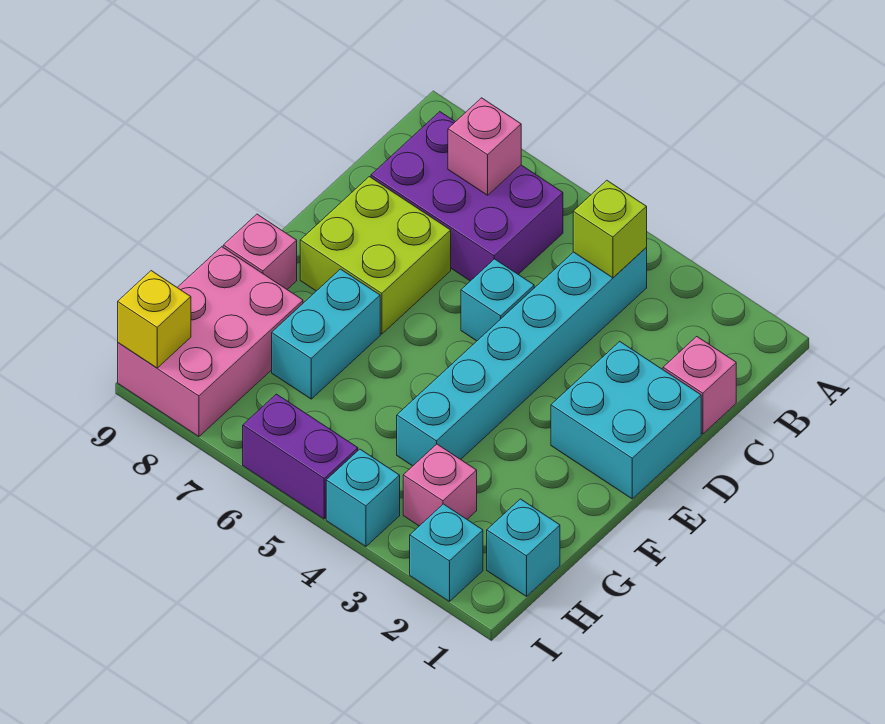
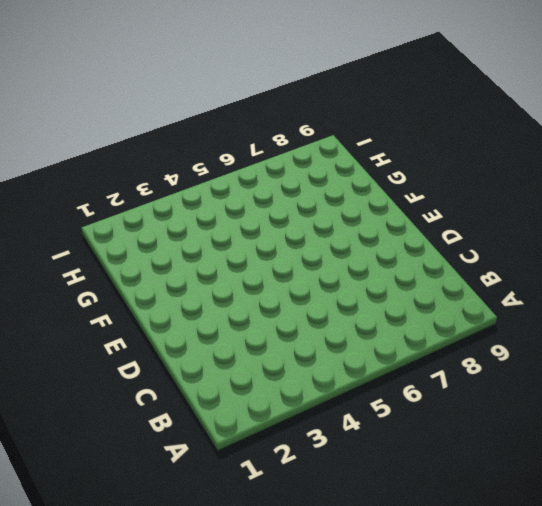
none -> cyan 1x6 brick [397,248,647,466]
none -> purple 2x3 brick [371,112,563,281]
none -> pink 1x1 brick [663,337,736,434]

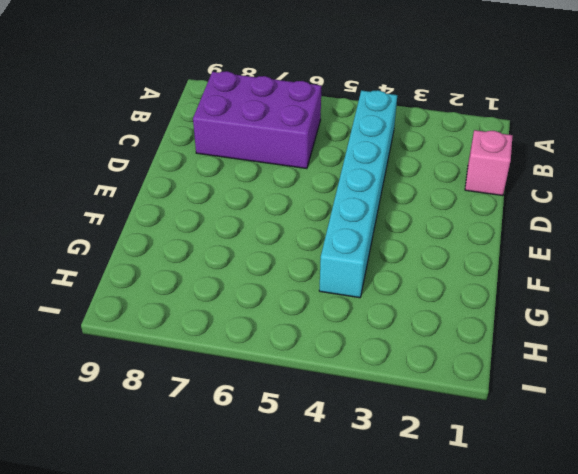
none -> cyan 2x2 brick [551,342,701,499]
none -> cyan 1x1 brick [461,259,534,341]
none -> lime 2x2 brick [300,177,451,334]

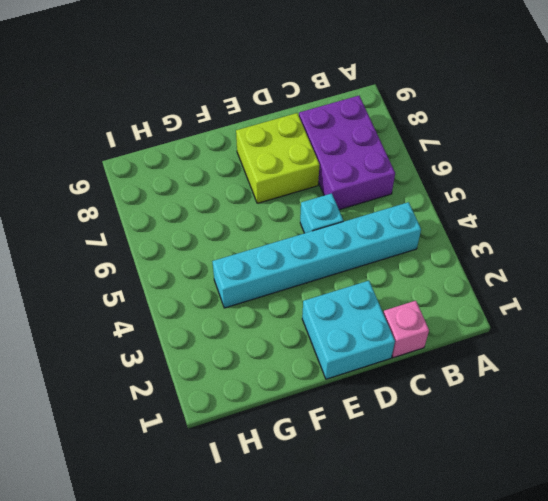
none -> cyan 1x2 brick [272,269,380,399]
none -> pink 1x1 brick [223,214,297,289]
none -> pink 2x3 brick [118,247,303,437]

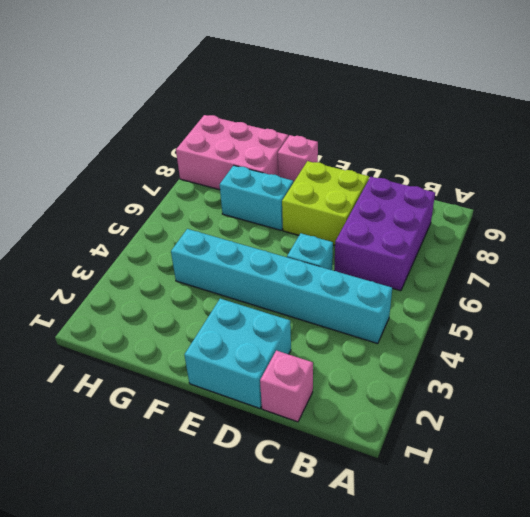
none -> cyan 1x1 brick [487,499,560,596]
none -> pink 1x1 brick [403,444,477,526]
none -> cyan 1x1 brick [410,504,483,602]

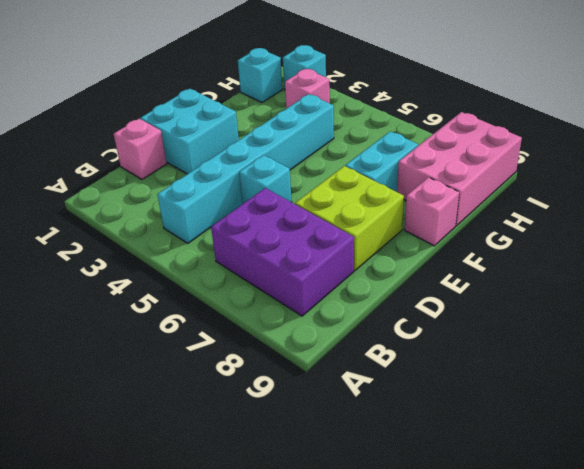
none -> cyan 1x1 brick [326,449,400,546]
none -> purple 1x2 brick [243,394,358,519]
none -> lime 1x1 brick [573,180,647,278]

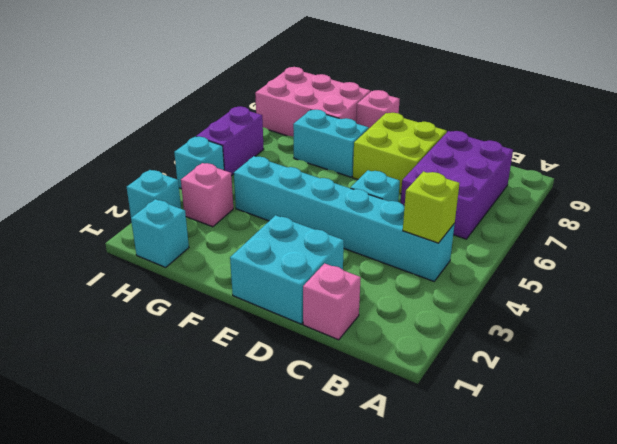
none -> pink 1x1 brick [448,98,521,195]
none -> yellow 1x1 brick [118,271,191,368]

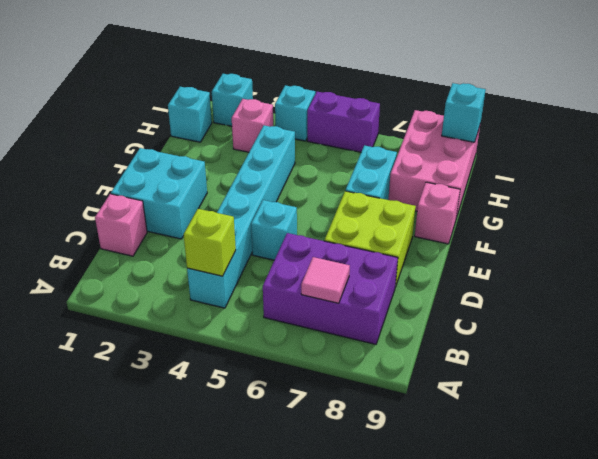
pink 1x1 tile [301,257,350,303] -> pink 1x1 brick [448,98,521,195]
cyan 1x1 brick [442,83,486,142] -> yellow 1x1 brick [118,271,191,368]

